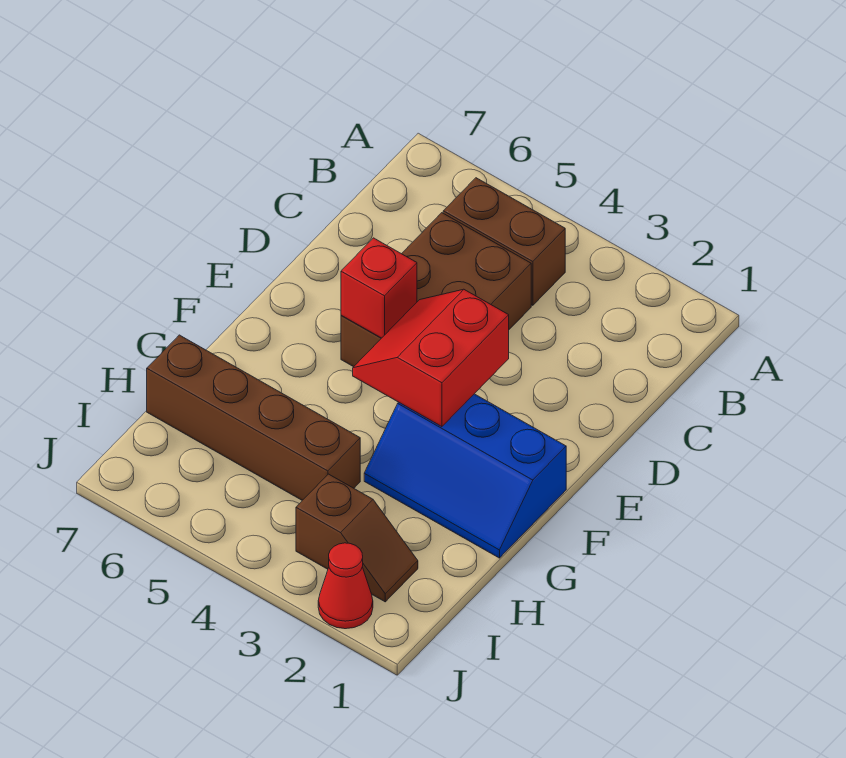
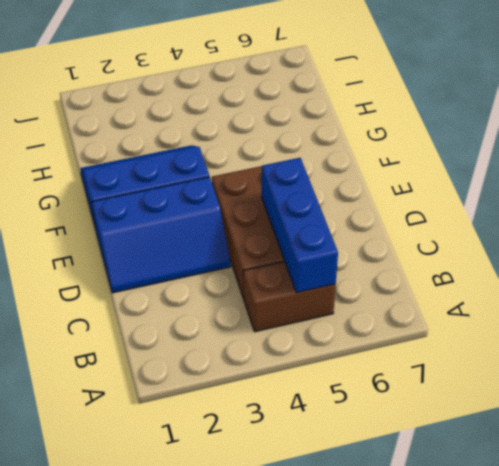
blue 1x3 brick [262,158,338,293] -> none
blue 2x3 slope [92,177,231,293] -> none
none -> brown 1x4 brick [147,335,360,500]
none -> brown 1x2 slope [296,474,418,602]

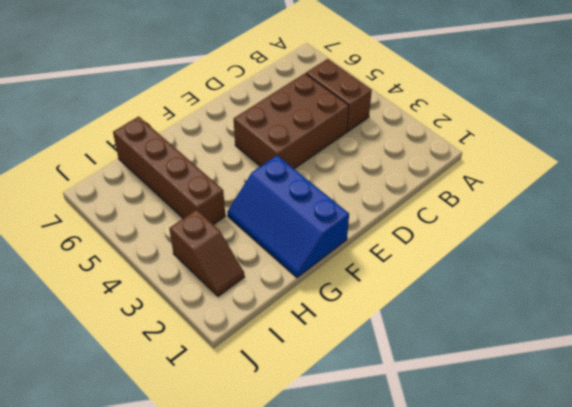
none -> red 1x1 cone [318,543,373,629]
none -> red 2x2 slope [353,289,509,427]

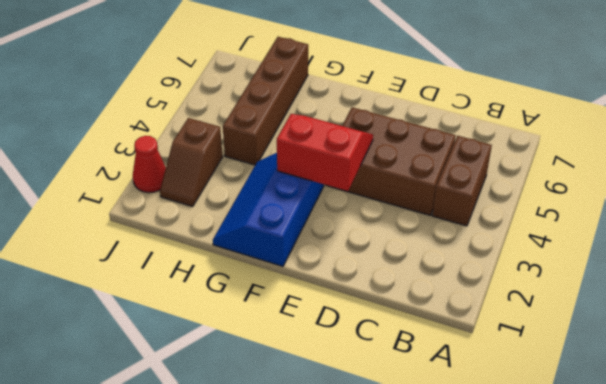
none -> red 1x1 brick [341,238,417,338]

